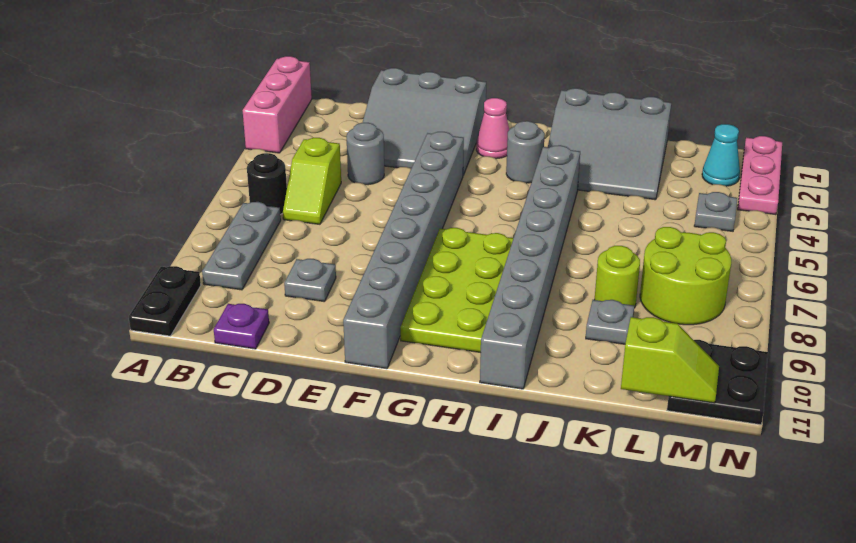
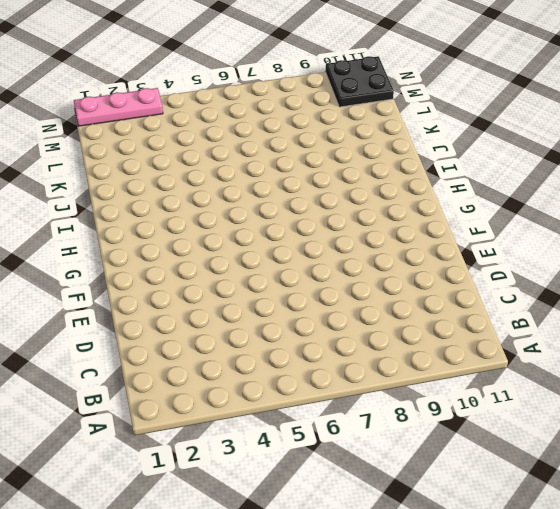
none -> pink 1x3 brick [243,56,312,153]
none -> black 1x2 plate [129,266,201,336]
none -> black 1x1 round brick [247,153,287,215]

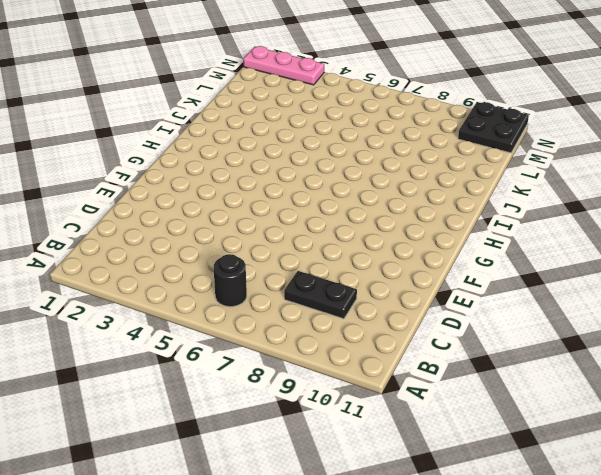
black 1x2 plate [284,271,357,319] -> black 1x2 plate moved to [129,266,201,336]
none -> pink 1x3 brick [243,56,312,153]
none -> grey 1x3 plate [202,202,281,290]
none -> lime 1x2 slope [283,138,341,224]

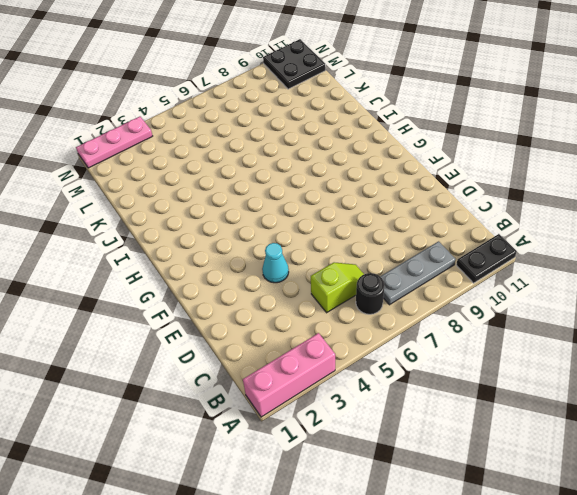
cyan 1x1 cone [262,243,289,283] -> cyan 1x1 cone moved to [702,124,740,186]
none -> purple 1x1 plate [214,304,269,349]
none -> grey 3x3 slope [362,68,486,175]
none -> grey 1x1 round brick [347,123,384,185]

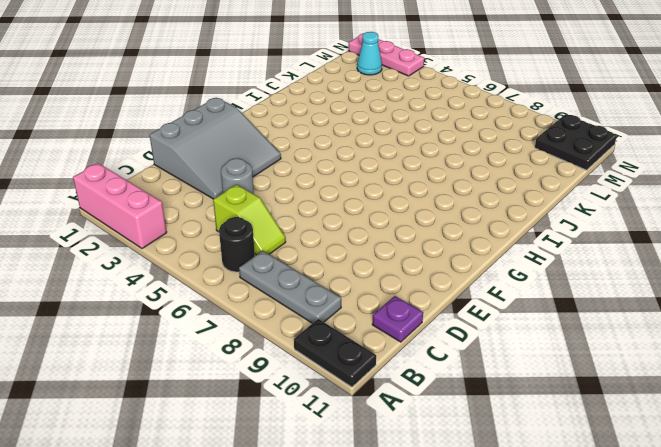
none -> grey 1x1 plate [284,259,336,302]
none -> grey 1x8 brick [343,132,464,369]
none -> pink 1x1 cone [476,98,509,159]

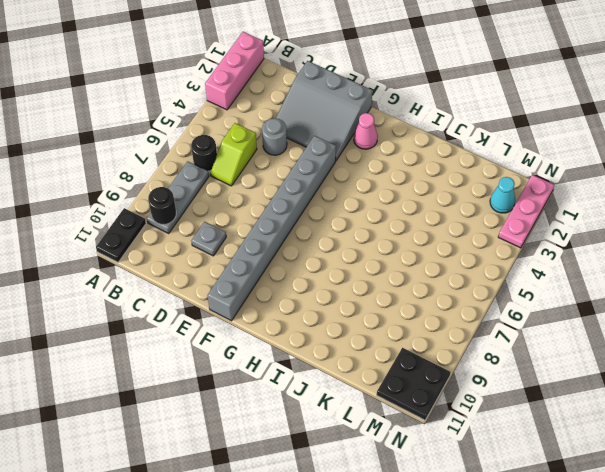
black 1x1 round brick [148,187,176,224] -> none
none -> purple 1x1 plate [214,304,269,349]
none -> lime 2x4 plate [400,228,513,353]
none -> grey 1x1 round brick [506,121,545,183]

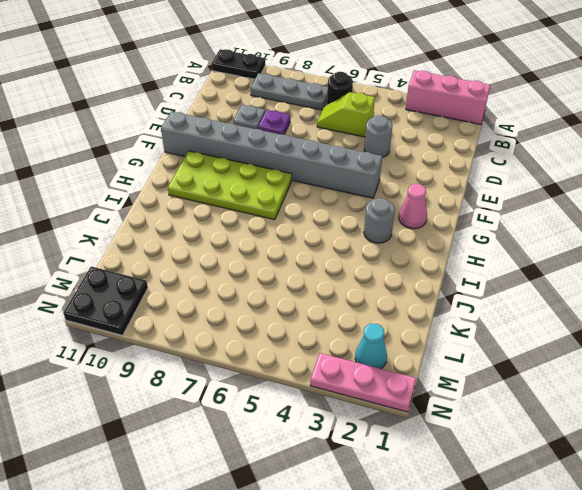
purple 1x1 plate [258,110,290,135] -> purple 1x1 plate moved to [214,304,269,349]
none -> grey 3x3 slope [362,68,486,175]
none -> grey 3x3 slope [548,88,671,200]
none -> grey 1x8 brick [480,145,580,389]

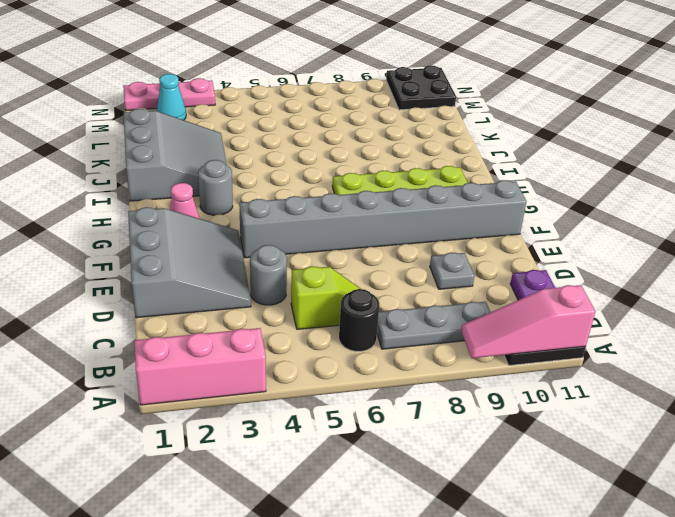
pink 1x3 slope [461,285,595,358] -> none
none -> grey 1x8 brick [480,145,580,389]
none -> lime 1x1 round brick [594,246,640,308]
none -> grey 1x1 plate [586,300,634,344]

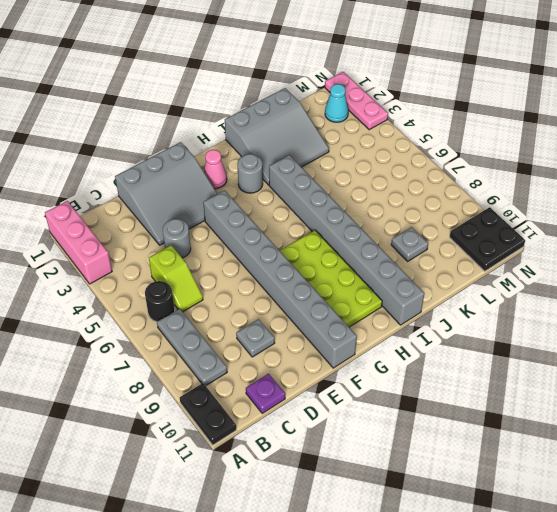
none -> lime 1x1 round brick [594,246,640,308]
none -> lime 2x2 round brick [640,227,731,325]
none -> grey 1x1 plate [694,192,737,231]

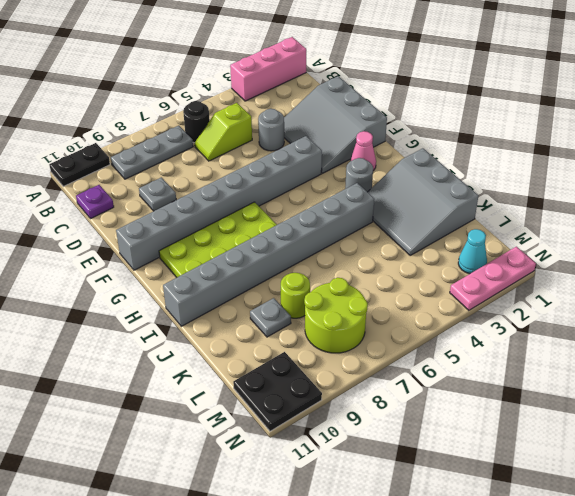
none -> grey 1x1 plate [694,192,737,231]
none -> lime 1x2 slope [621,317,719,403]

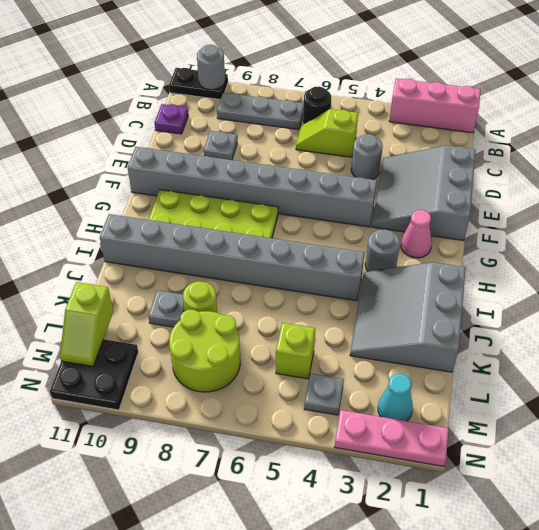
grey 1x1 round brick [197,45,225,90] -> none
lime 1x1 brick [276,323,315,379] -> none

